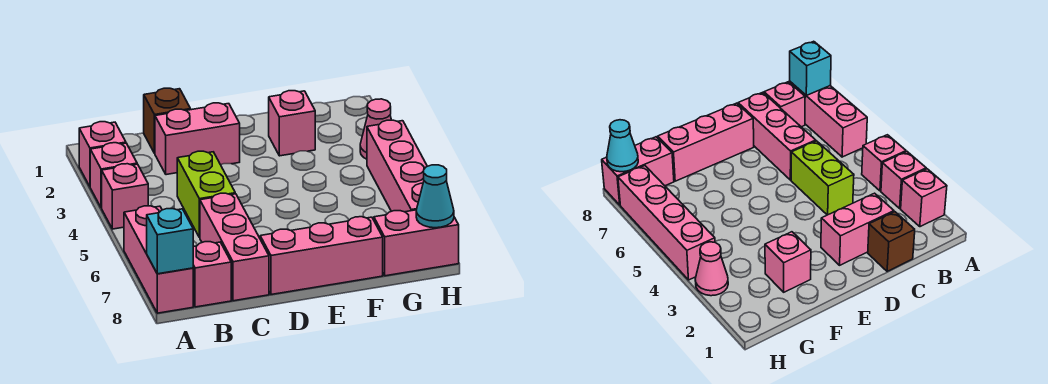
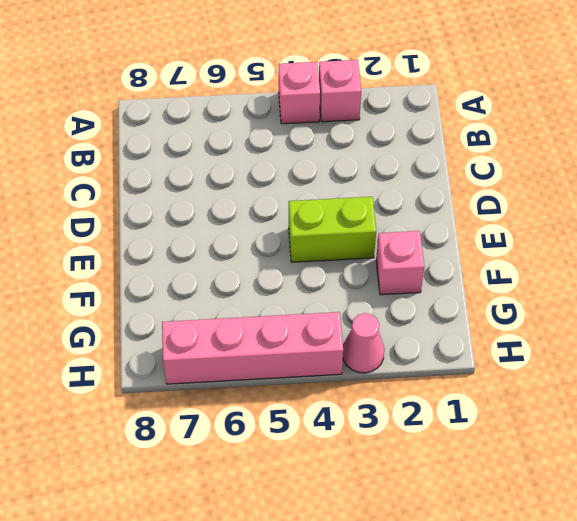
lime 1x2 brick [289,197,376,262] -> lime 1x2 brick moved to [177,151,235,238]
none -> pink 1x1 brick [79,122,126,186]
none -> pink 1x3 brick [124,206,193,313]
none -> pink 1x1 brick [193,242,231,307]

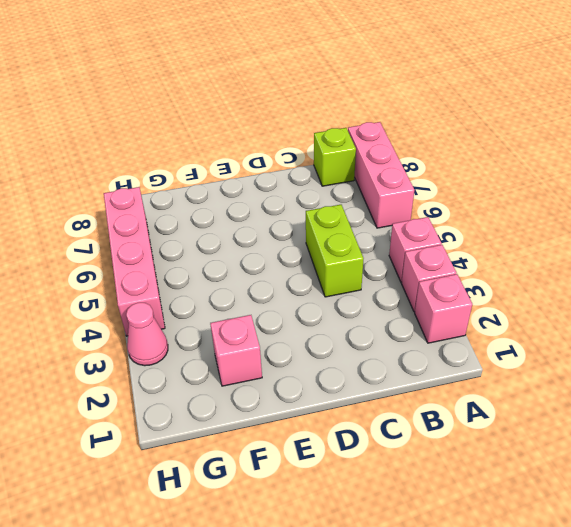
lime 1x1 brick [314,128,356,186] -> pink 1x1 brick [193,242,231,307]
none -> brown 1x1 brick [144,88,191,153]
none -> pink 1x2 brick [155,103,240,175]
none -> pink 1x3 brick [200,193,269,301]

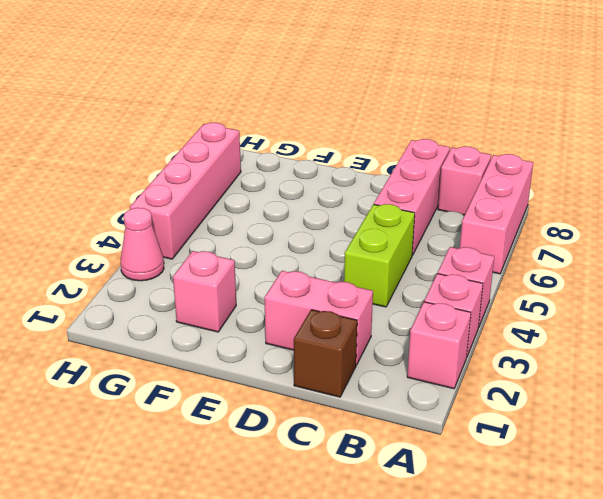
none -> pink 1x3 brick [260,217,383,295]
none -> pink 1x2 brick [374,210,459,276]
none -> cyan 1x1 brick [147,209,193,274]

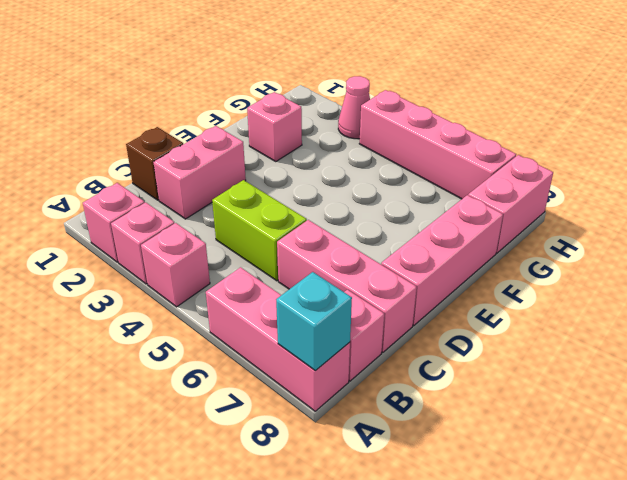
none -> cyan 1x1 cone [416,165,454,228]

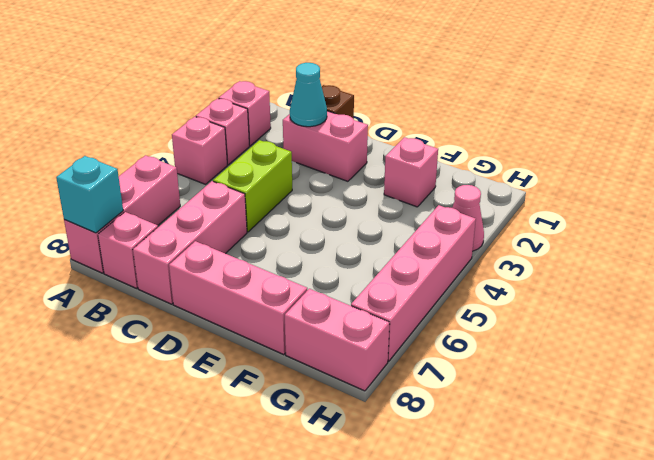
cyan 1x1 cone [290,63,327,127] -> cyan 1x1 cone moved to [416,165,454,228]

